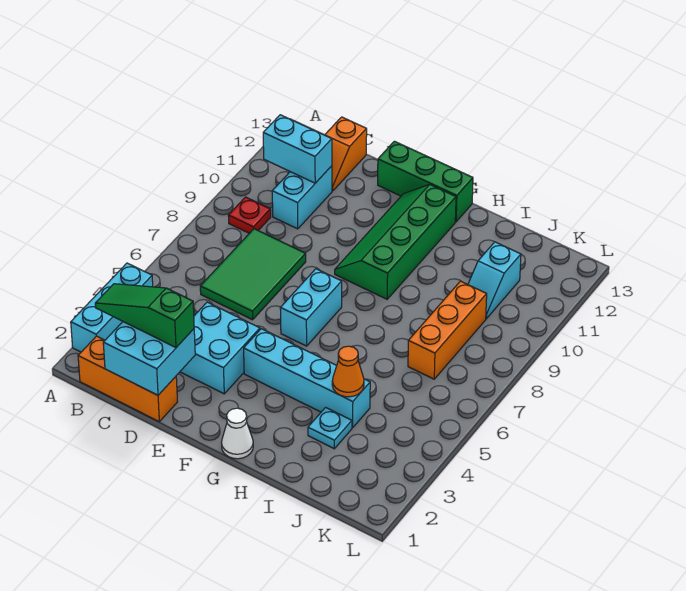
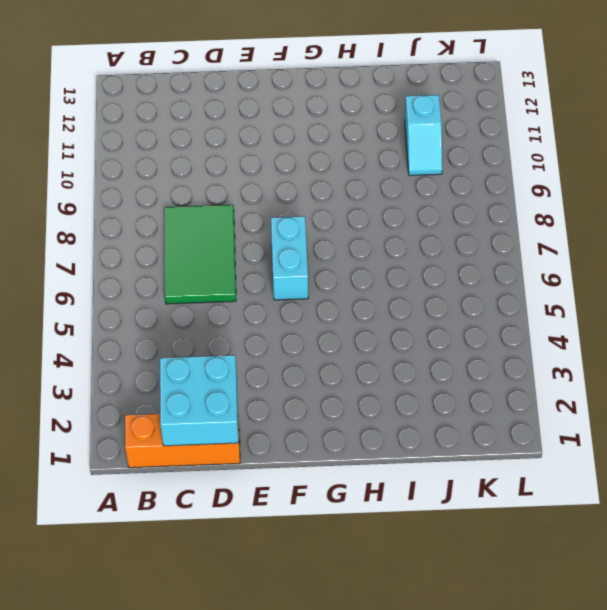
none -> cyan 1x3 brick [71,263,153,352]
none -> red 1x1 plate [228,197,271,233]
none -> cyan 1x2 brick [272,166,332,229]

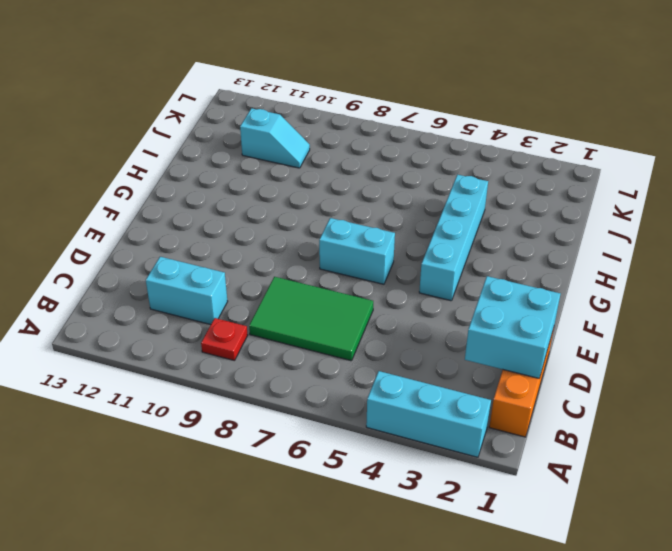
none -> orange 1x2 slope [325,117,367,191]
none -> cyan 2x2 brick [180,302,260,394]
none -> green 1x3 brick [378,141,473,222]

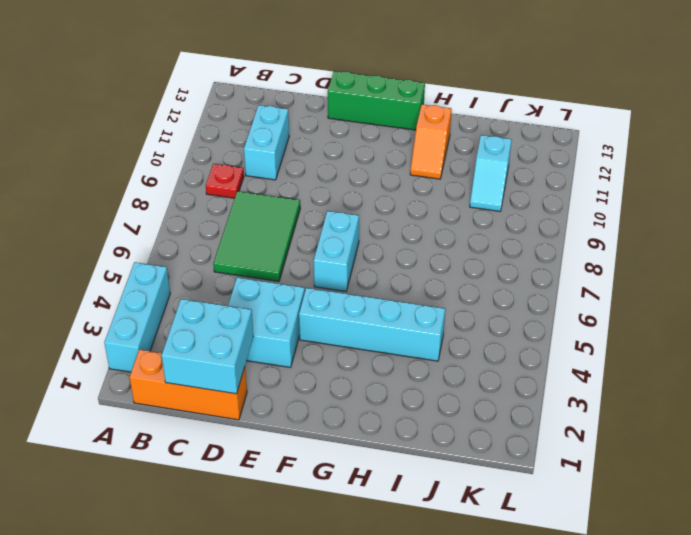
orange 1x2 slope [410,105,452,179] -> orange 1x2 slope moved to [325,117,367,191]
none -> green 2x4 slope [335,185,456,299]
none -> white 1x1 cone [222,408,253,459]
none -> cyan 1x1 plate [308,408,352,449]

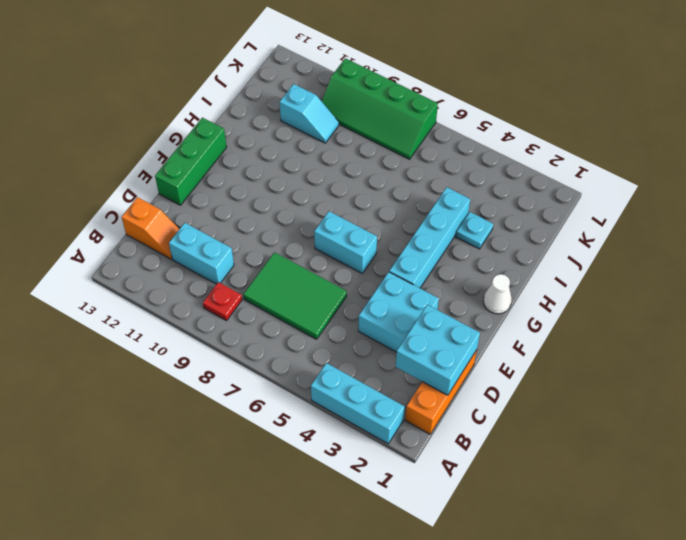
green 2x4 slope [322,58,438,159] -> green 2x4 slope moved to [335,185,456,299]
none -> orange 1x3 brick [408,281,487,379]
none -> cyan 1x2 brick [263,115,332,183]
none -> orange 1x1 cone [332,346,364,397]

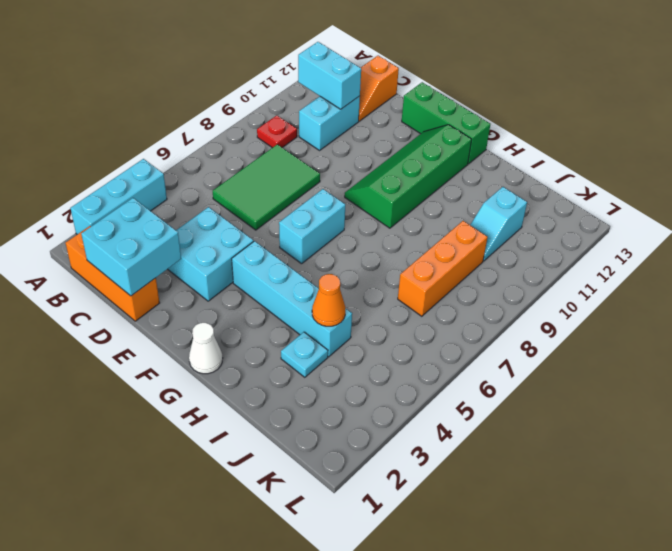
none -> green 1x3 slope [95,284,194,348]

